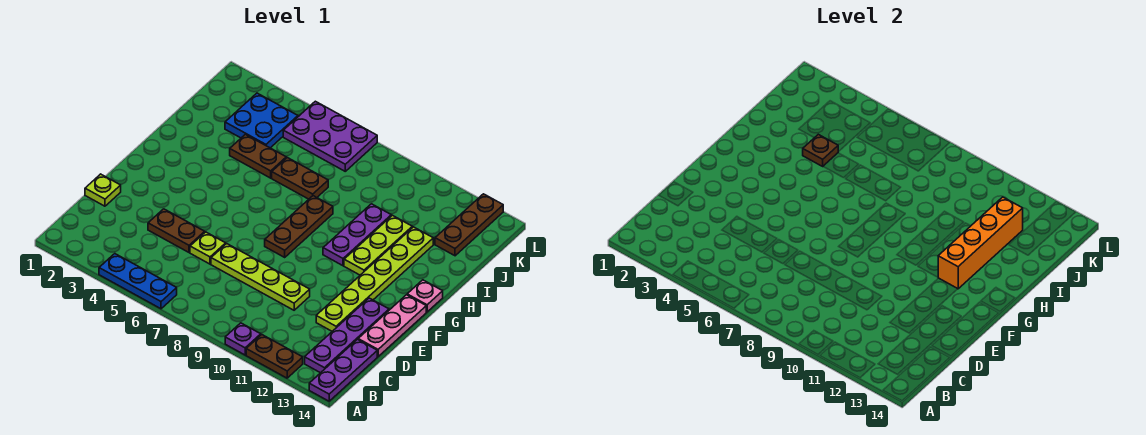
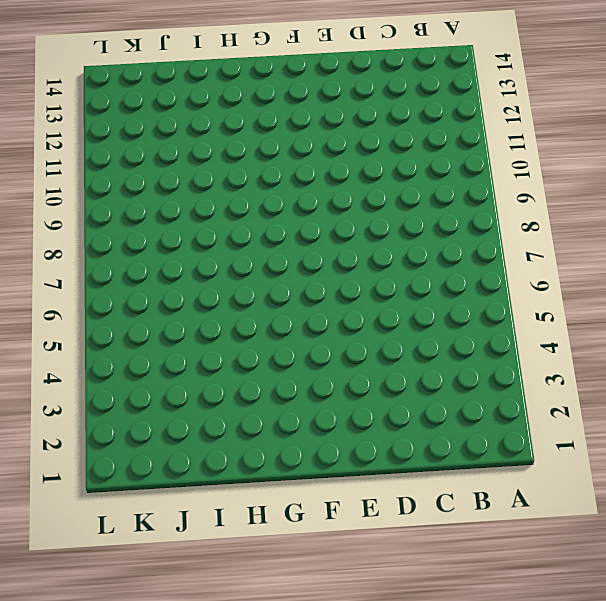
none -> blue 1x3 plate [99,254,177,309]
none -> purple 1x1 plate [225,323,261,355]
none -> brown 1x2 plate [246,335,303,378]

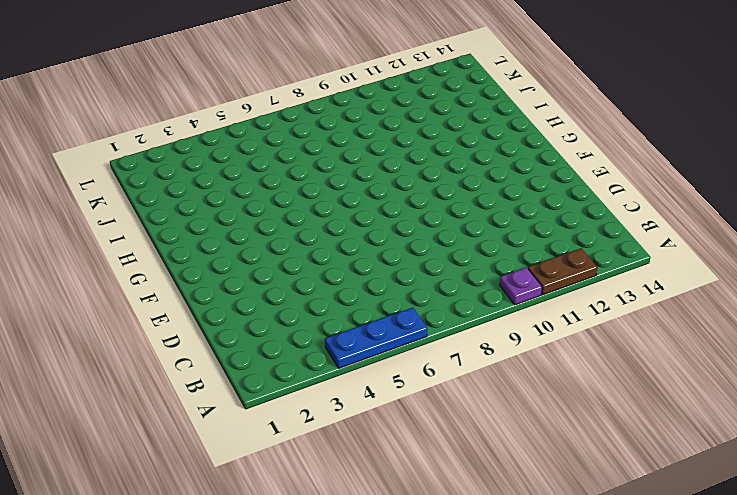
none -> purple 1x3 plate [309,340,377,401]
none -> purple 1x4 plate [305,298,389,373]
none -> lime 1x1 plate [85,174,121,206]

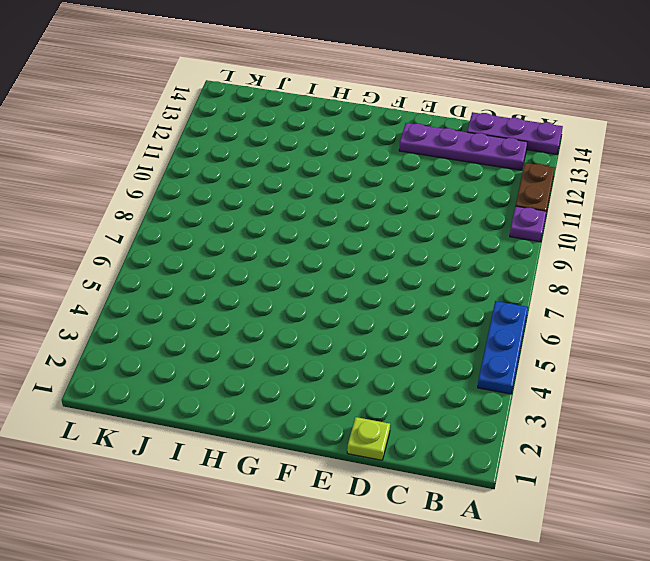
none -> brown 1x2 plate [148,209,205,252]
none -> lime 1x1 plate [190,232,226,264]
none -> lime 1x4 plate [211,244,310,310]

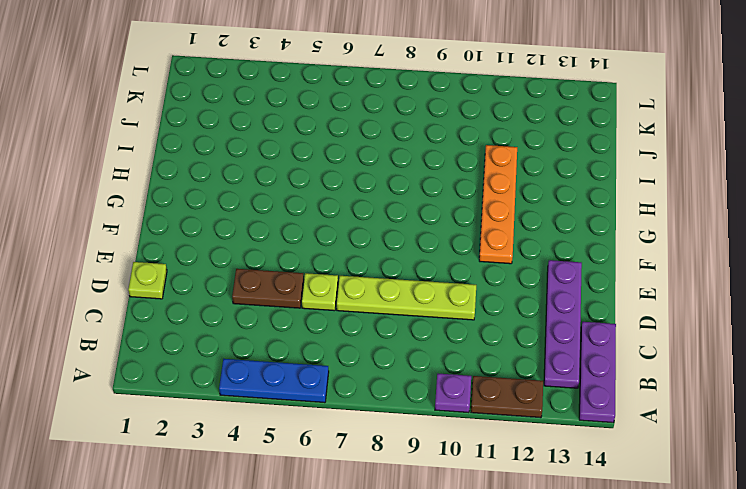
orange 1x4 plate [479,145,517,264] -> lime 1x3 plate [344,215,412,275]
none -> lime 1x6 plate [316,227,433,331]
none -> pink 1x3 plate [358,295,426,357]
none -> brown 1x3 plate [265,196,333,257]

